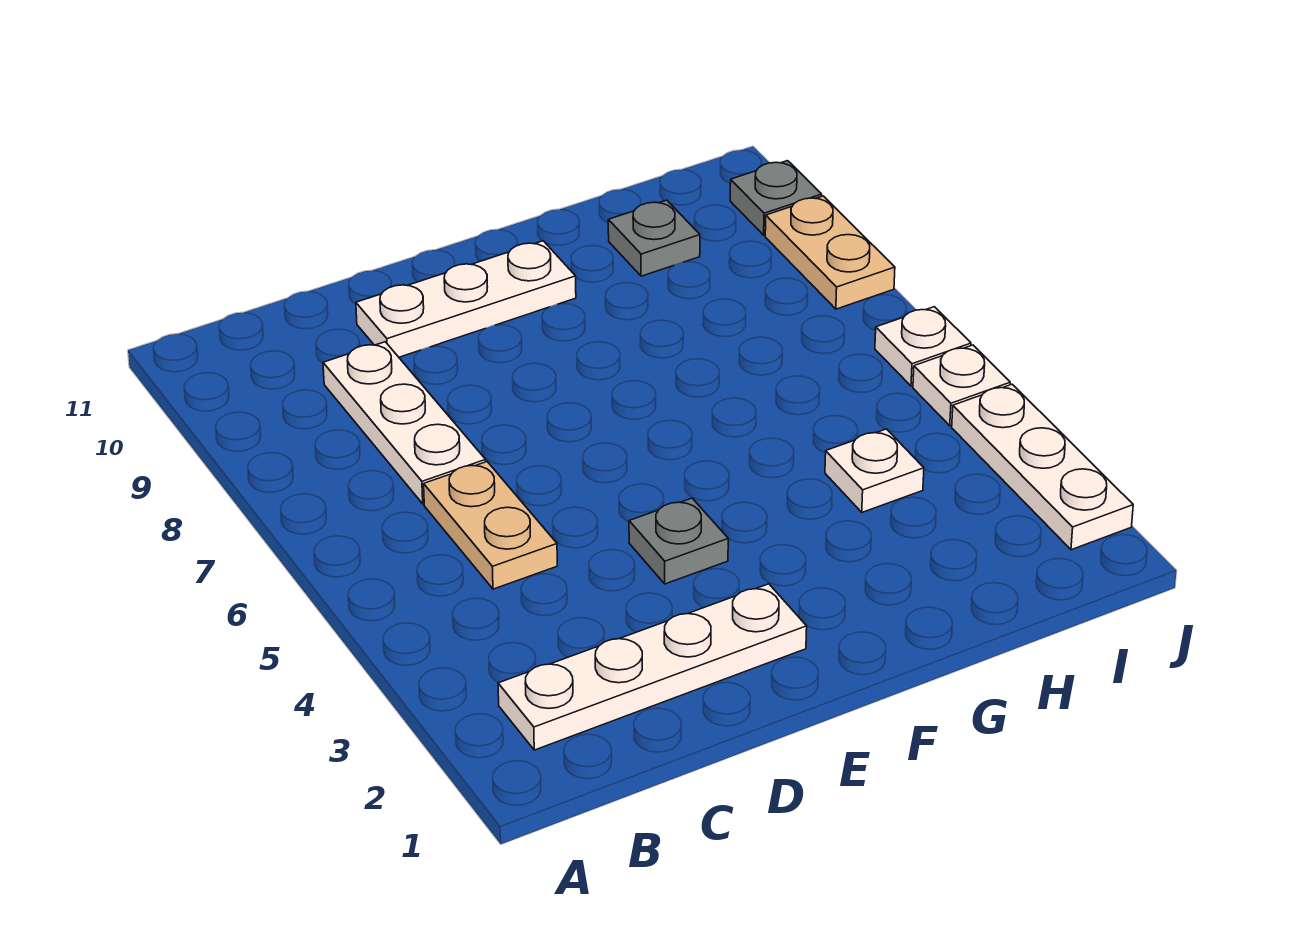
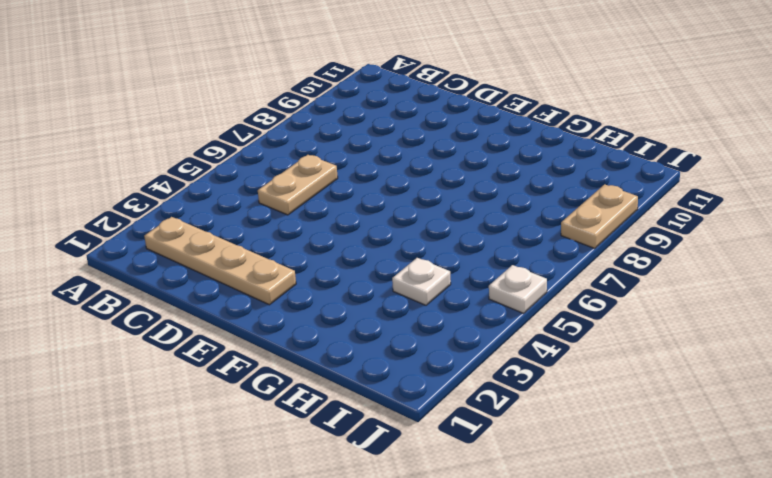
tan 1x4 plate [144,217,296,305] -> white 1x4 plate [498,584,807,750]
none -> white 1x3 plate [323,342,486,504]
none -> white 1x3 plate [356,241,576,357]
none -> grey 1x1 plate [629,498,728,584]

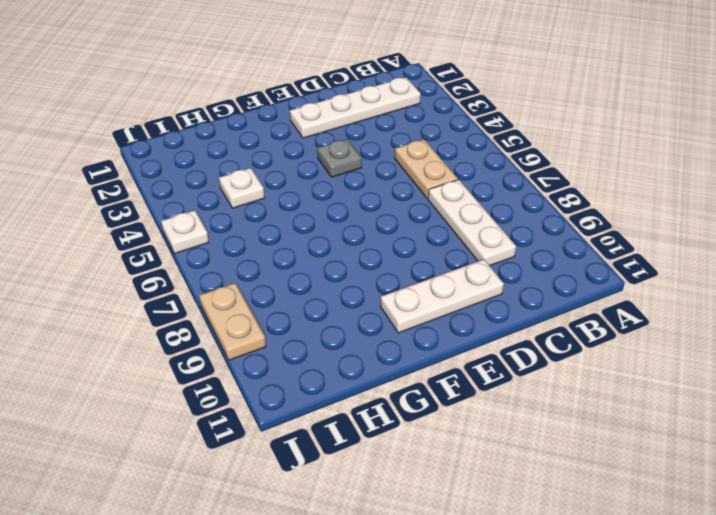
none -> grey 1x1 plate [608,200,700,276]
none -> white 1x3 plate [952,384,1133,550]
none -> white 1x1 plate [875,307,971,386]

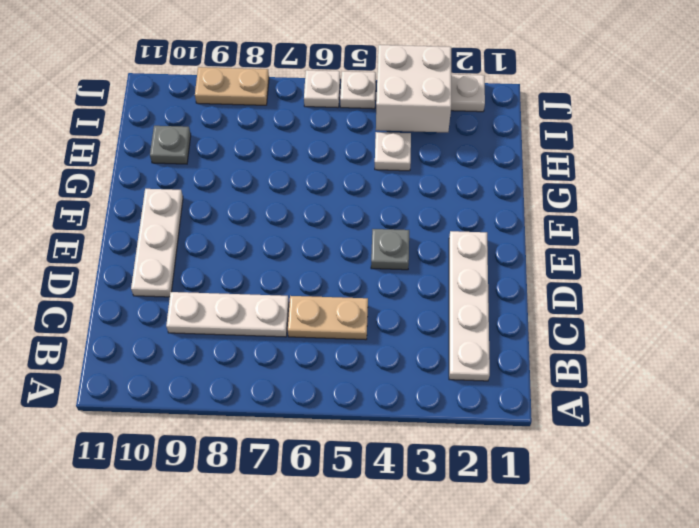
white 2x2 brick [376,45,451,132] -> none
none -> grey 1x1 plate [730,161,822,235]

